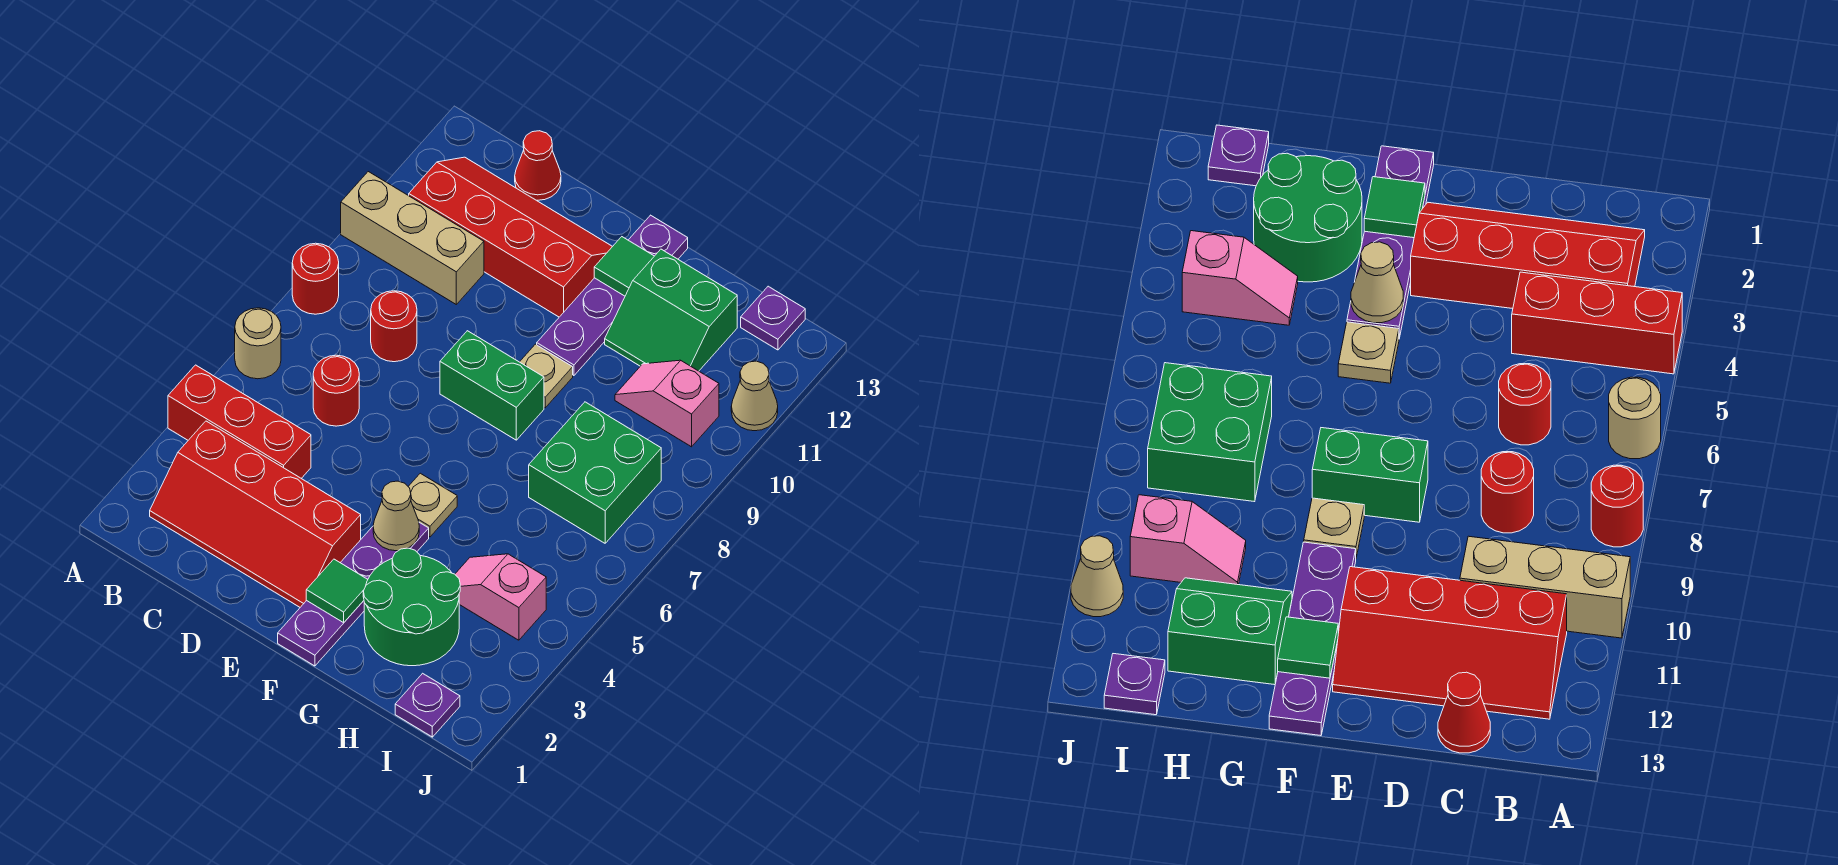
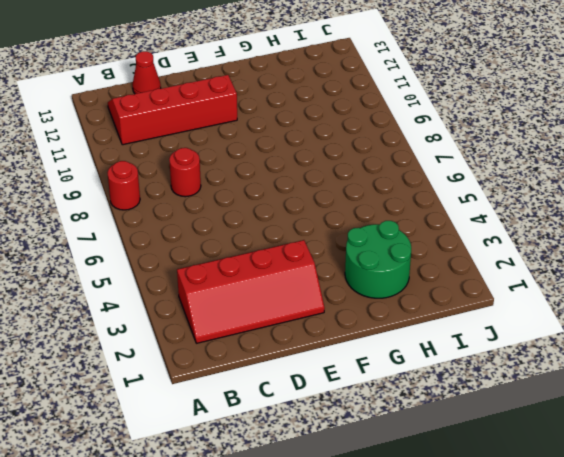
none -> red 1x3 brick [168,365,311,478]
none -> tan 1x1 round brick [235,308,281,379]
none -> tan 1x3 brick [341,172,484,304]

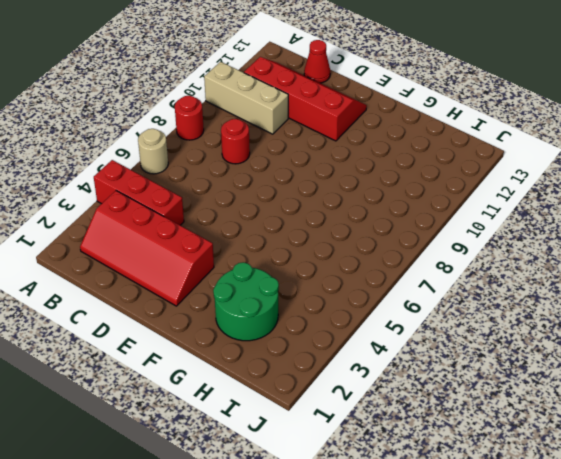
none -> red 1x1 round brick [313,355,359,426]
none -> green 1x2 brick [440,331,544,440]
none -> purple 1x4 plate [278,522,429,666]

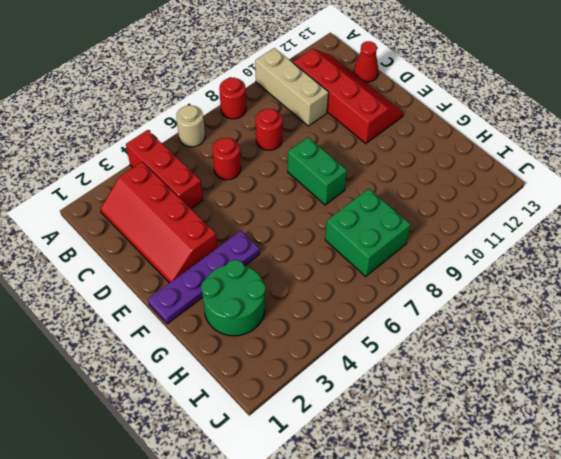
none -> tan 1x1 plate [408,473,457,537]
none -> tan 1x1 plate [520,344,573,408]
none -> purple 1x4 plate [537,215,688,376]

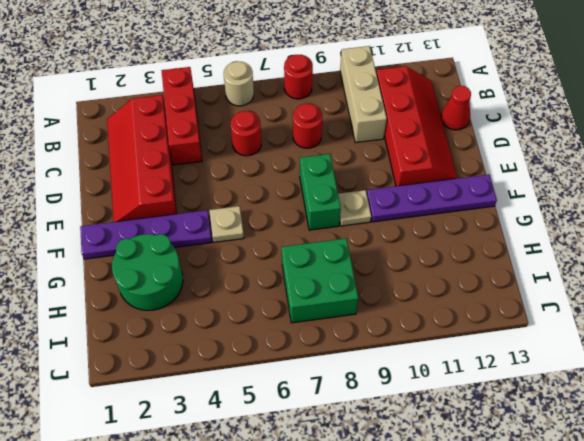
none -> green 2x2 slope [605,249,737,371]
none -> pink 1x2 slope [455,554,546,640]
none -> pink 1x2 slope [615,360,719,447]

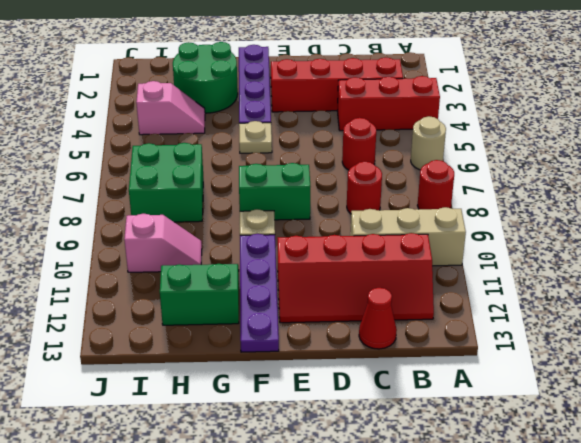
none -> purple 1x1 plate [395,673,460,737]
none -> purple 1x1 plate [741,286,805,350]
none -> tan 1x1 cone [731,361,778,431]

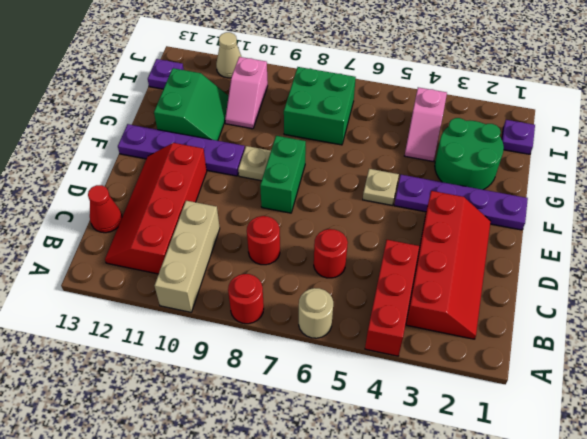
none -> green 1x1 tile [306,559,368,623]
none -> tan 1x1 cone [373,481,419,551]
none -> green 1x1 tile [594,237,654,296]

